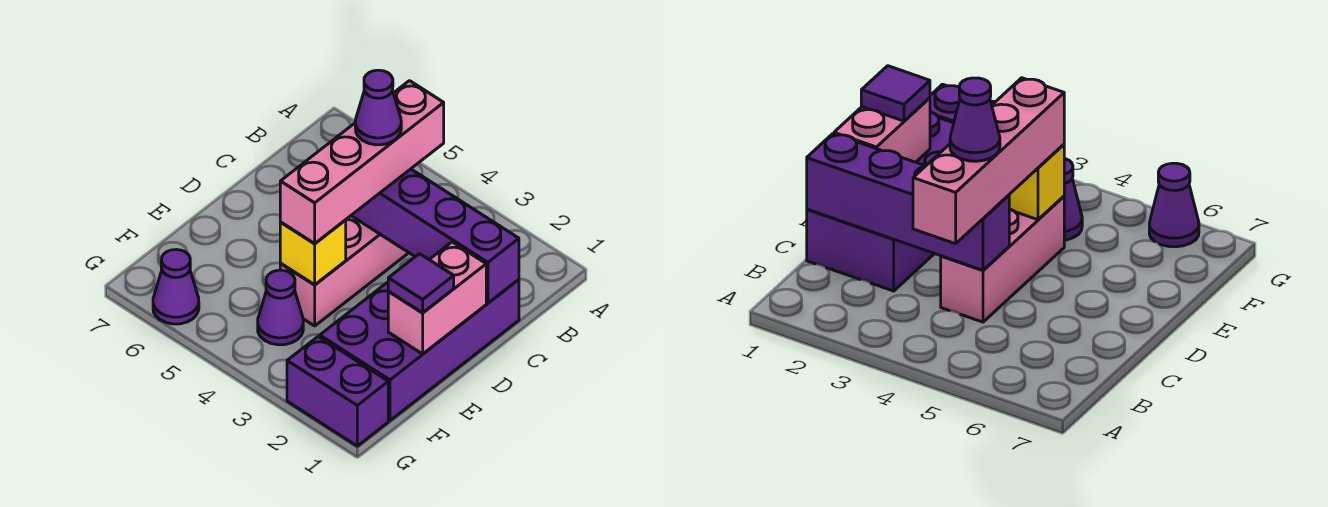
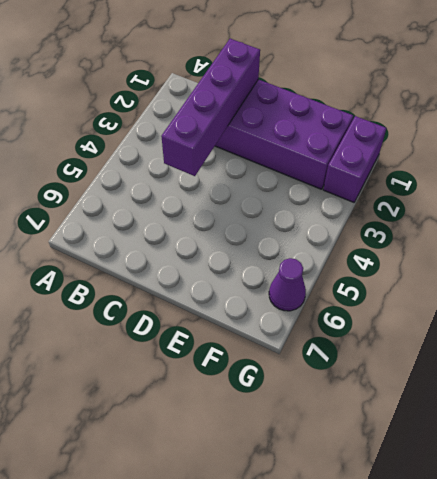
none -> pink 1x3 brick [280,216,409,326]
none -> purple 1x1 cone [258,270,303,345]

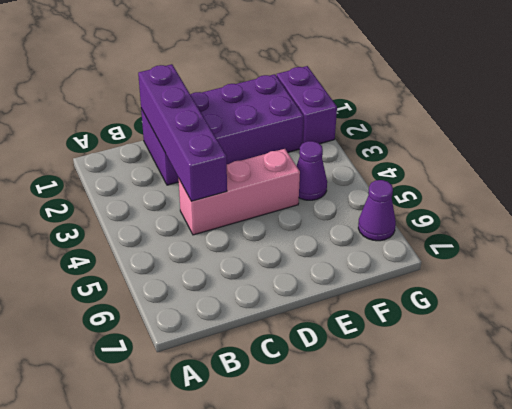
none -> pink 1x2 brick [388,242,486,354]
none -> yellow 1x1 brick [280,220,346,285]

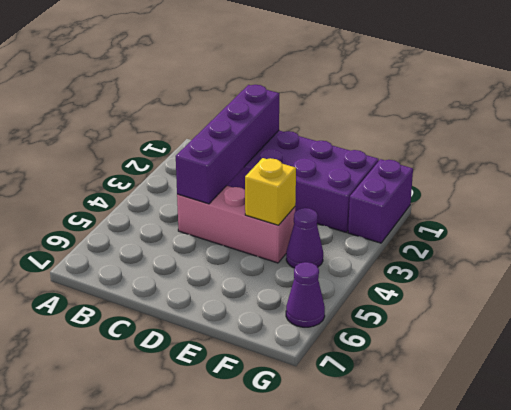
none -> pink 1x2 brick [388,242,486,354]
none -> pink 1x4 brick [280,81,444,243]

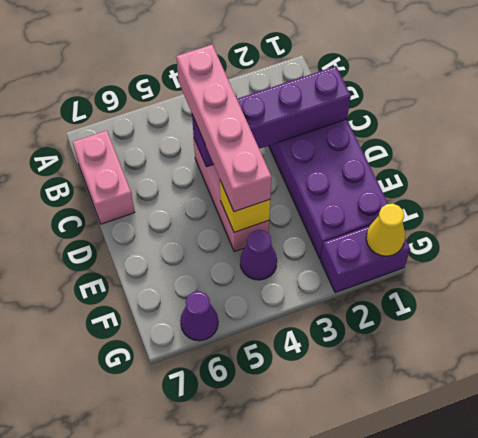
pink 1x2 brick [73,131,135,224] -> pink 1x2 brick moved to [388,242,486,354]
yellow 1x1 cone [366,204,405,256] -> none
none -> purple 1x1 tile [388,254,454,313]
none -> purple 1x1 cone [355,70,401,145]

